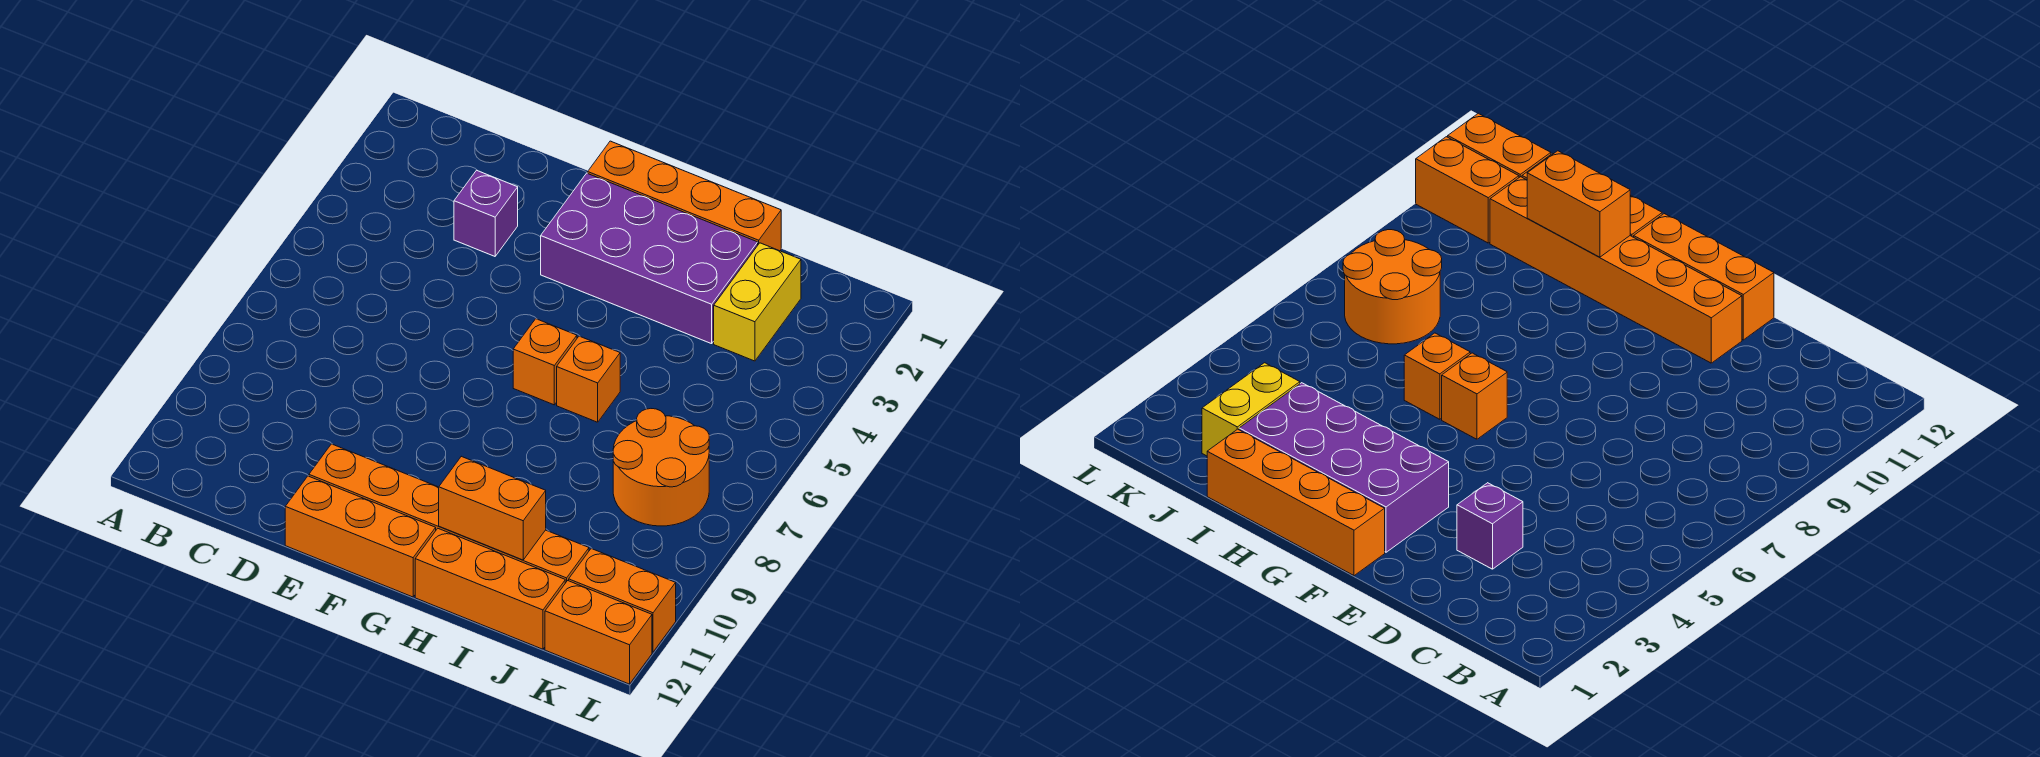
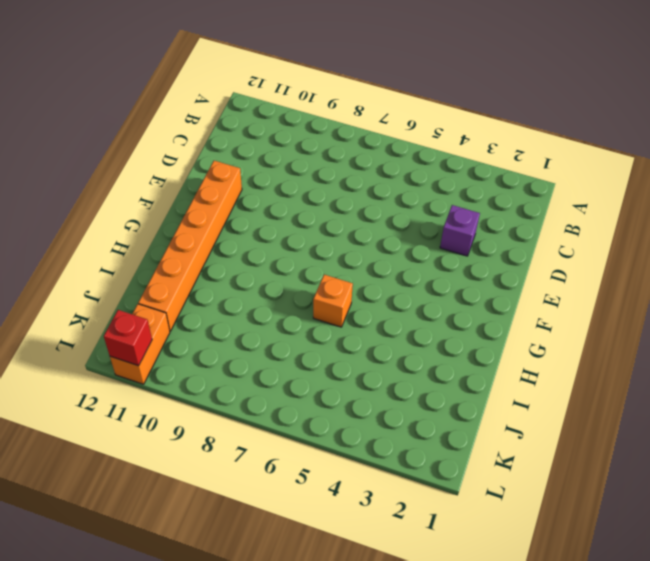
red 1x1 brick [104,310,152,366] -> none
none -> orange 1x3 brick [285,476,436,597]
none -> orange 1x4 brick [588,141,781,251]
none -> purple 2x4 brick [541,173,758,344]

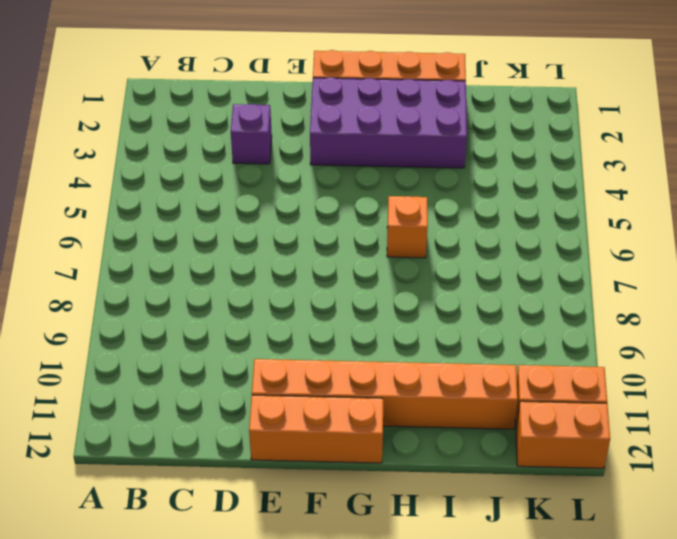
none -> orange 1x1 brick [513,319,577,405]
none -> orange 1x3 brick [415,529,565,649]
none -> yellow 1x2 brick [714,243,801,361]

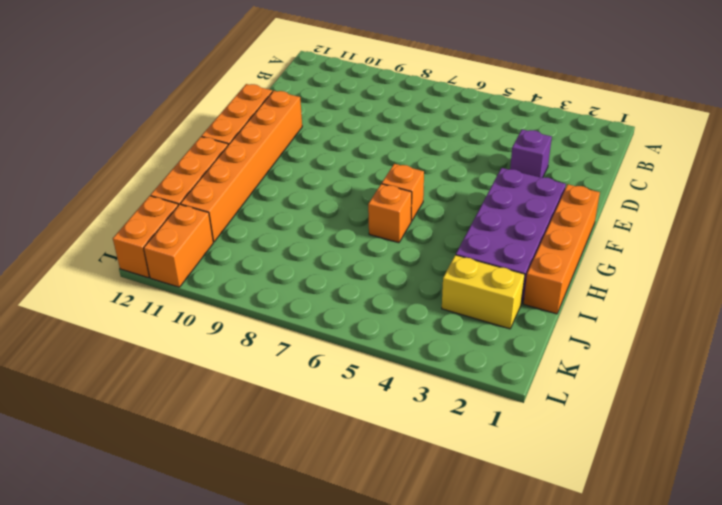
none -> orange 2x2 round brick [613,409,709,526]
none -> orange 1x2 brick [439,456,546,560]

